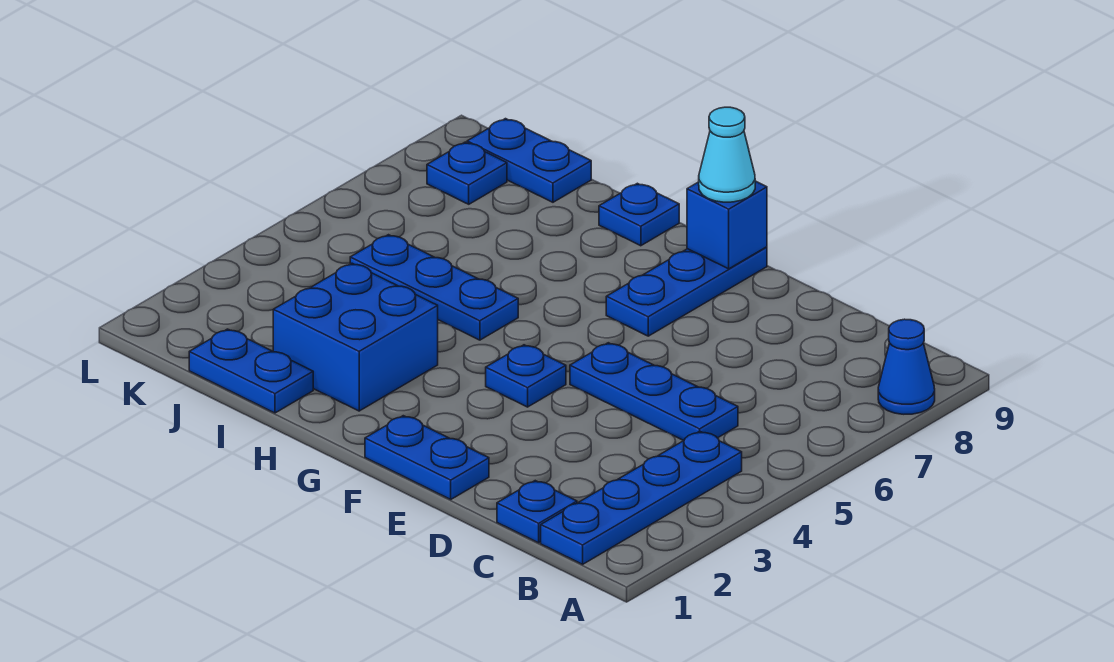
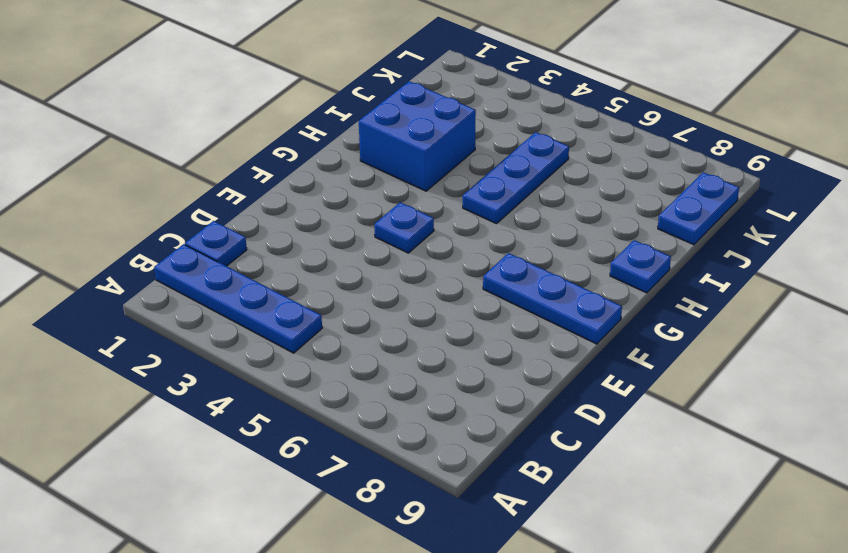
none -> blue 1x1 cone [878,319,935,414]
none -> blue 1x3 plate [570,343,738,441]
none -> blue 1x2 plate [365,416,489,499]

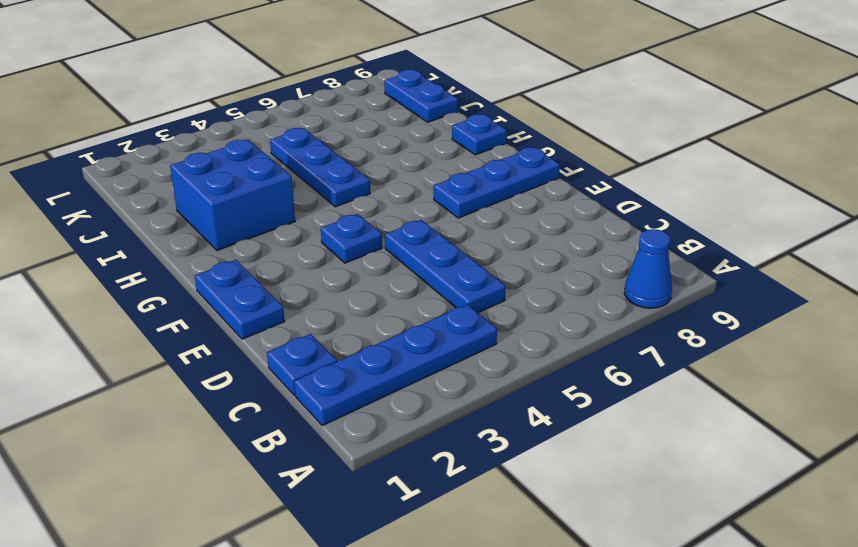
none -> blue 1x2 plate [189,329,313,413]
none -> blue 1x1 plate [427,142,507,204]
none -> blue 1x1 brick [687,181,767,269]

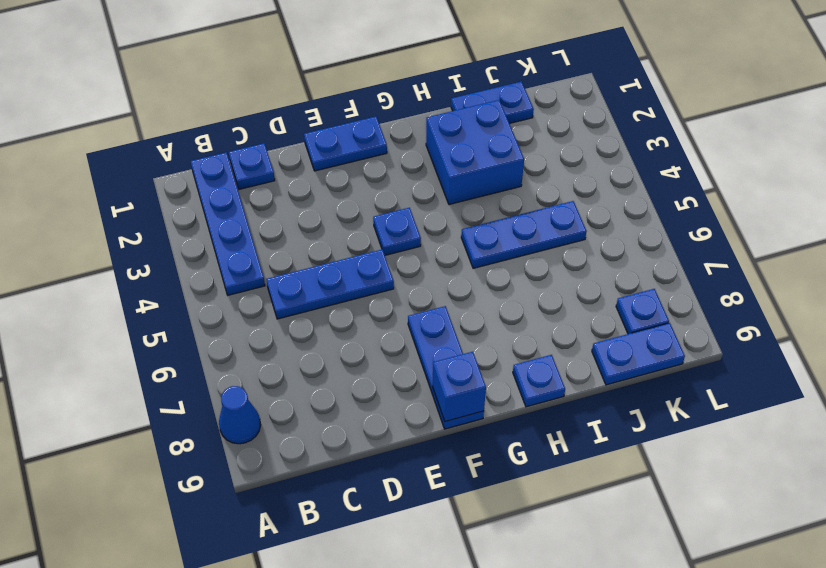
none -> cyan 1x1 cone [699,107,755,202]

